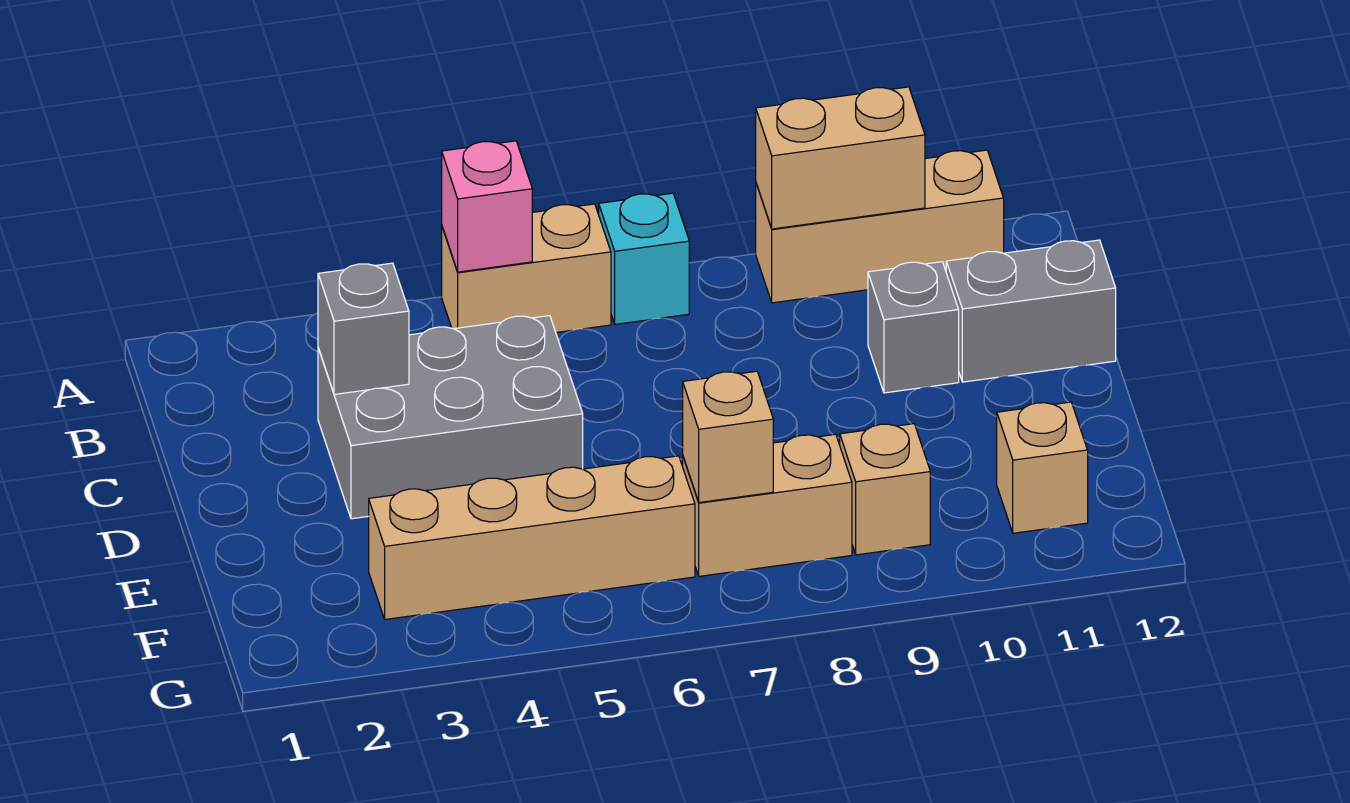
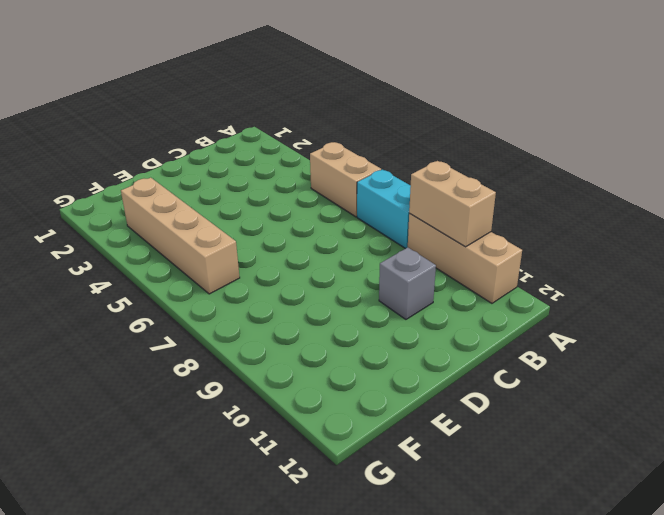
cyan 1x2 brick [357,170,411,249] -> cyan 1x1 brick [599,193,689,324]
none -> grey 2x3 brick [318,316,583,519]
none -> grey 1x2 brick [946,240,1116,382]
none -> tan 1x2 brick [683,434,852,576]

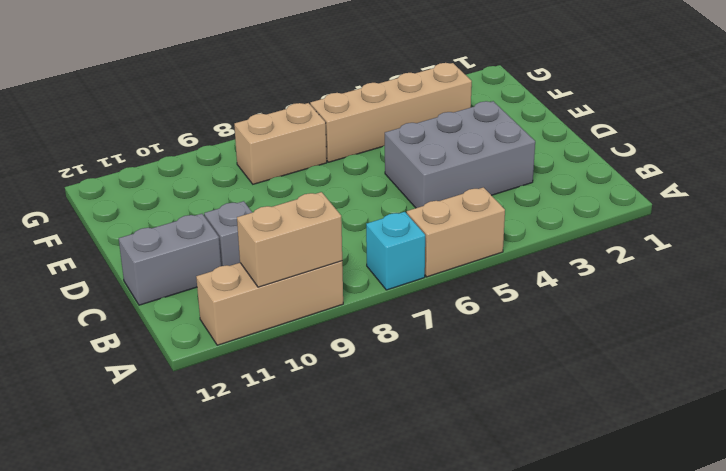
none -> tan 1x1 brick [840,424,930,555]
none -> tan 1x1 brick [997,402,1088,533]
none -> pink 1x1 brick [442,141,532,272]

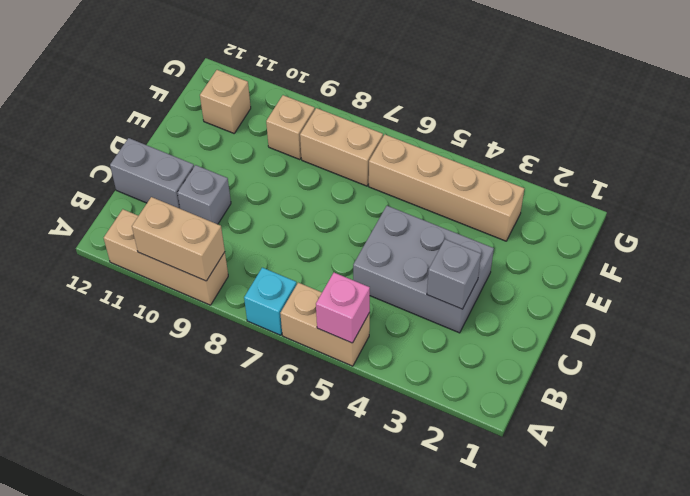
none -> tan 1x1 brick [683,371,773,502]

